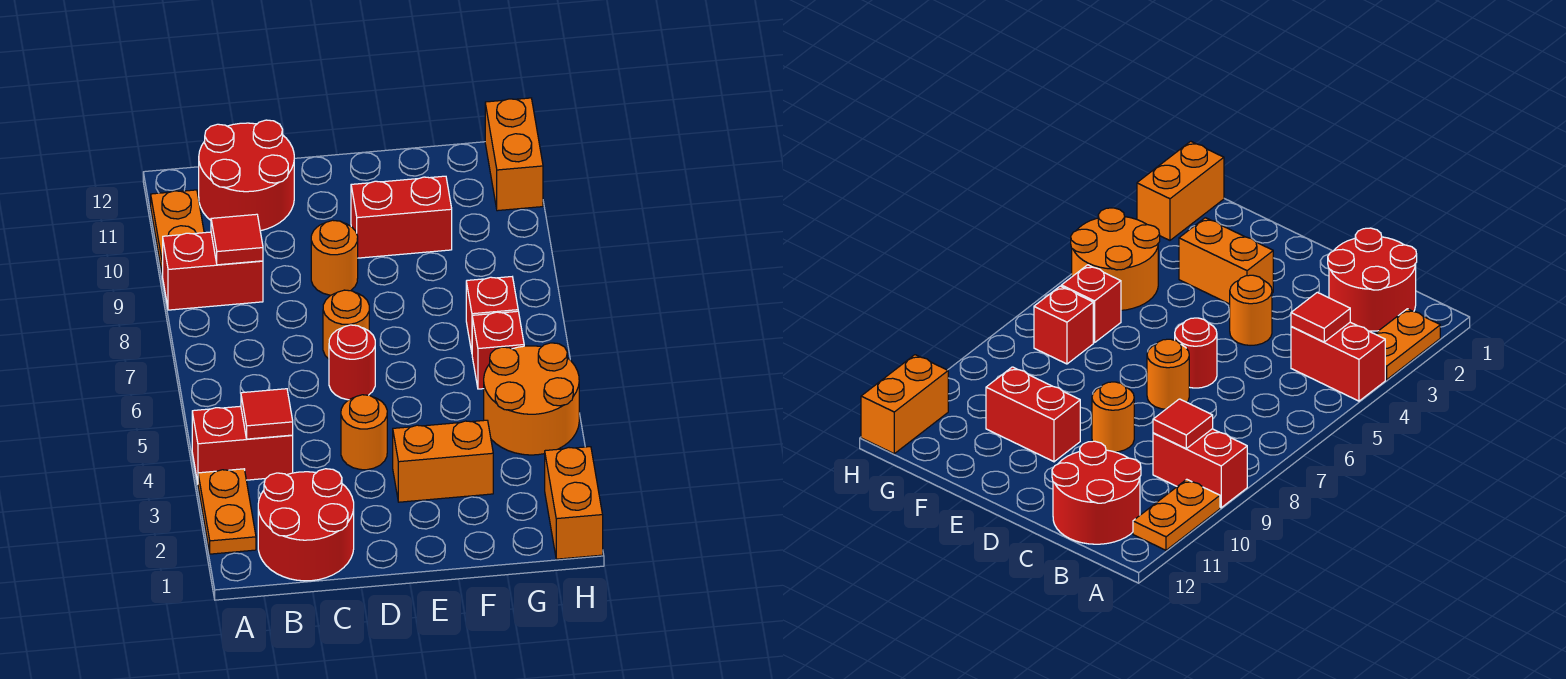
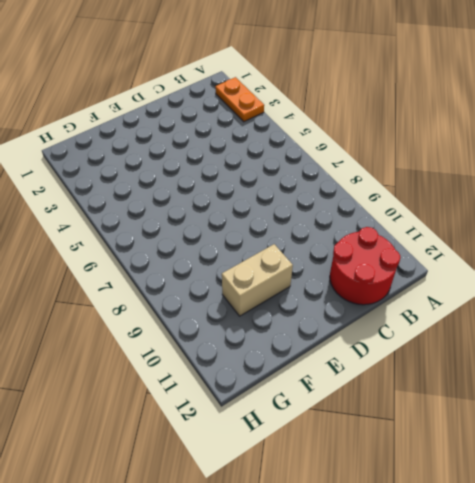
tan 1x2 brick [222,244,293,316] -> red 1x2 brick [351,176,452,258]
none -> red 1x2 brick [192,406,293,482]
none -> red 1x2 brick [163,232,263,310]
none -> orange 1x2 plate [151,190,204,275]

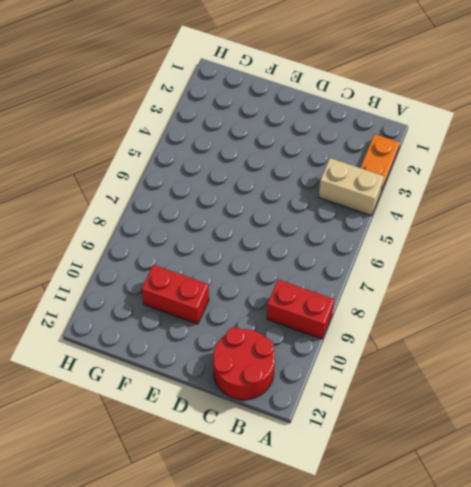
tan 1x2 brick [319,158,384,216] -> red 1x2 brick [192,406,293,482]
none -> orange 1x2 plate [151,190,204,275]
none -> red 2x2 round brick [258,469,354,581]
none -> orange 1x1 round brick [341,395,387,470]

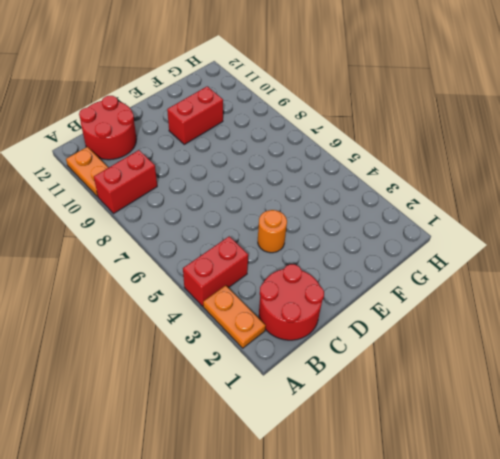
none -> red 1x1 round brick [329,325,375,400]
none -> orange 1x1 round brick [323,290,369,359]
none -> orange 1x1 round brick [311,220,358,295]

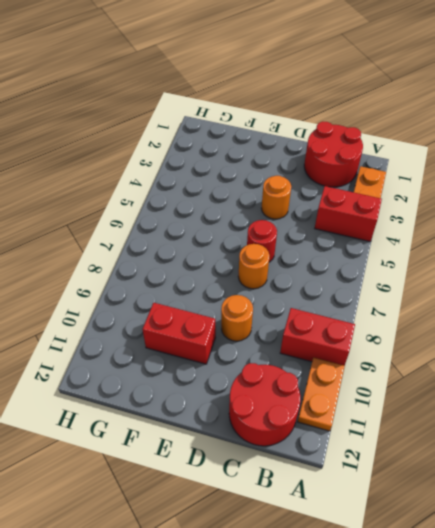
none -> orange 1x2 brick [393,420,493,502]
none -> orange 2x2 round brick [484,343,579,455]
none -> red 1x1 brick [472,311,524,389]

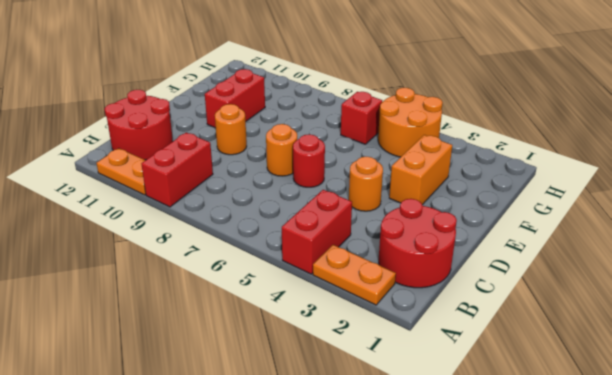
none -> red 1x1 brick [466,277,518,352]
none -> orange 1x2 brick [545,447,603,559]
none -> orange 1x2 brick [485,98,543,211]

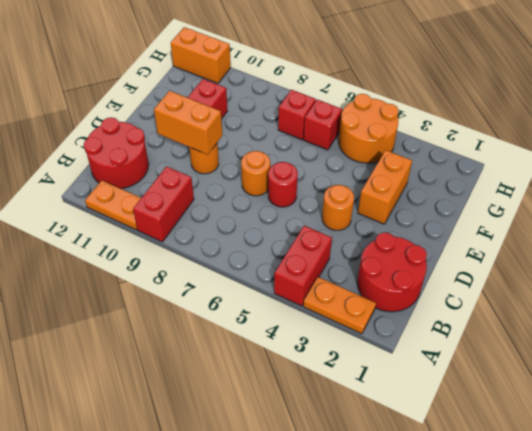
orange 1x2 brick [154,90,222,155] -> orange 1x2 brick moved to [545,447,603,559]
none -> red 1x1 tile [241,389,293,439]
none -> red 1x1 tile [211,214,263,265]

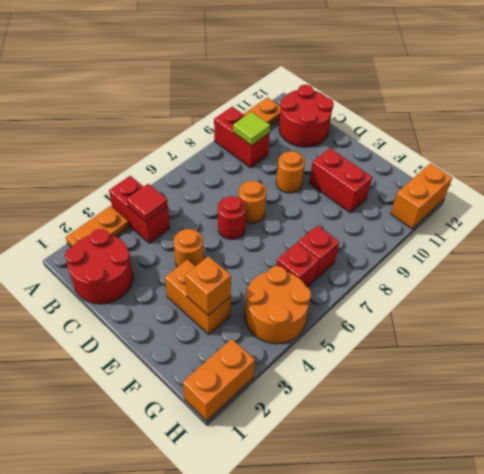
lime 1x1 tile [233,112,270,145] -> red 1x1 tile [211,214,263,265]
orange 1x1 brick [185,256,231,315] -> none

